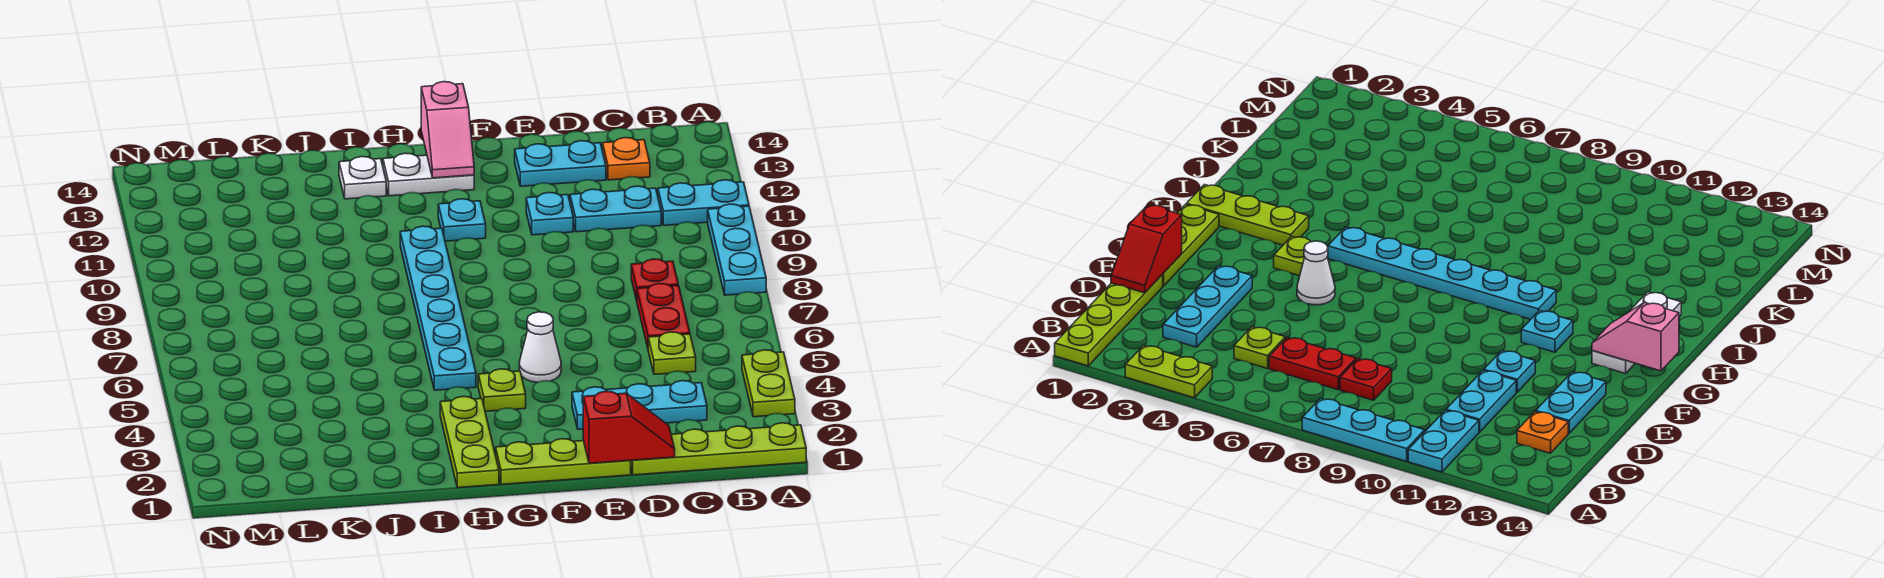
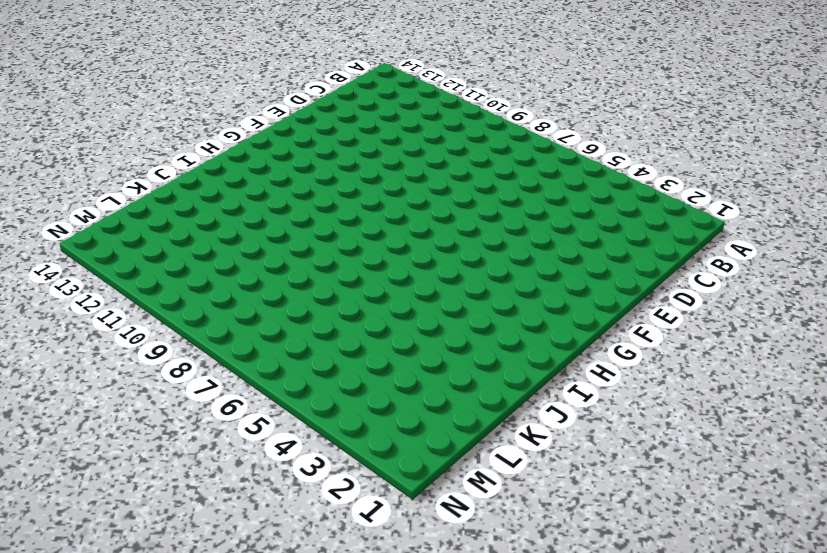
none -> lime 1x4 plate [631,423,806,475]
none -> lime 1x2 plate [742,350,795,417]
none -> cyan 1x3 plate [708,204,766,295]

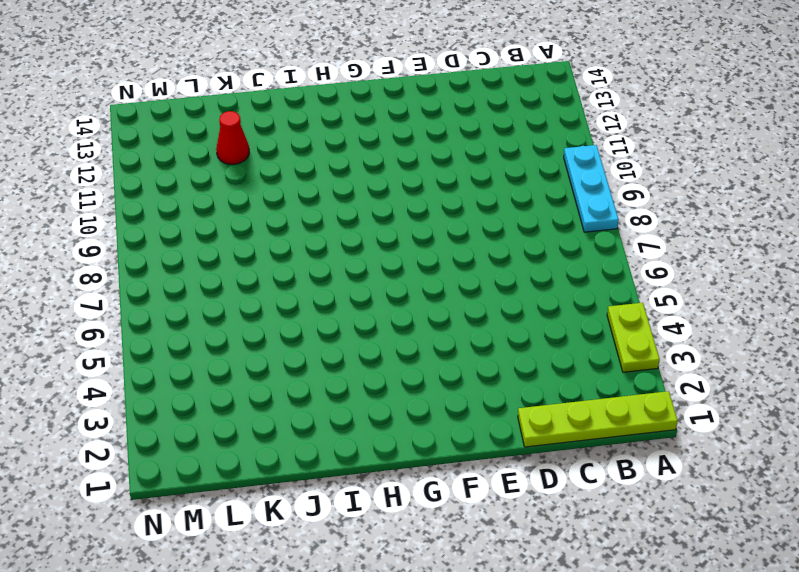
red 1x1 cone [216,111,249,164] -> none
none -> cyan 1x2 plate [658,180,749,225]
none -> cyan 1x3 plate [572,381,707,429]
none -> lime 1x1 plate [648,332,696,374]

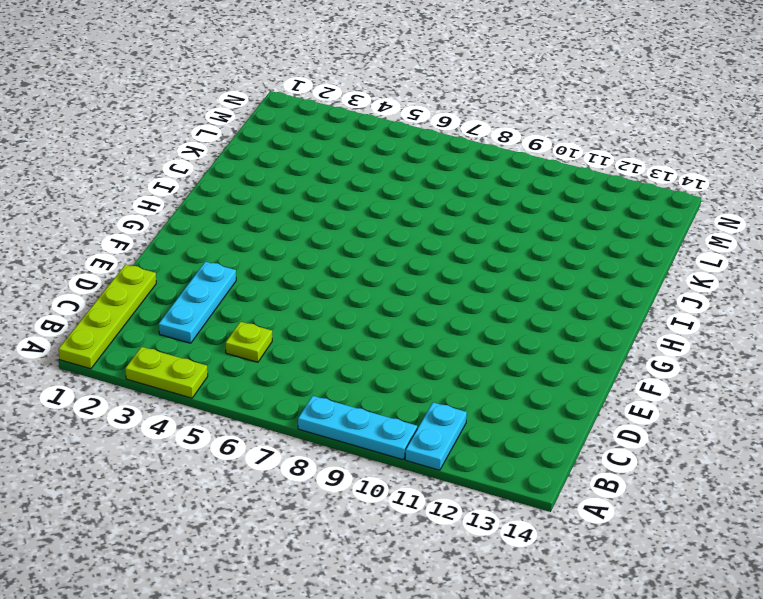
none -> red 1x2 plate [637,283,690,348]
none -> red 1x1 plate [631,259,678,301]
none -> cyan 1x2 plate [570,186,661,232]

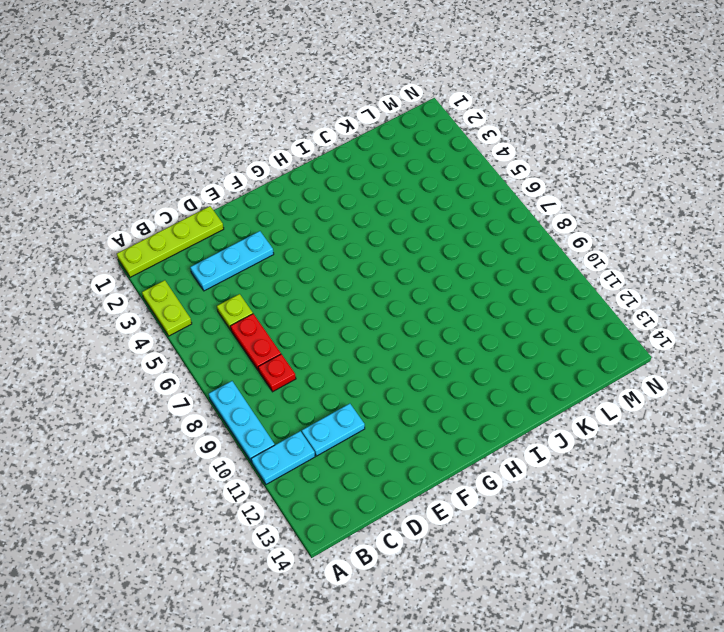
none -> orange 1x1 plate [603,138,650,180]
none -> cyan 1x2 plate [515,141,606,186]
none -> lime 1x3 plate [496,439,631,484]

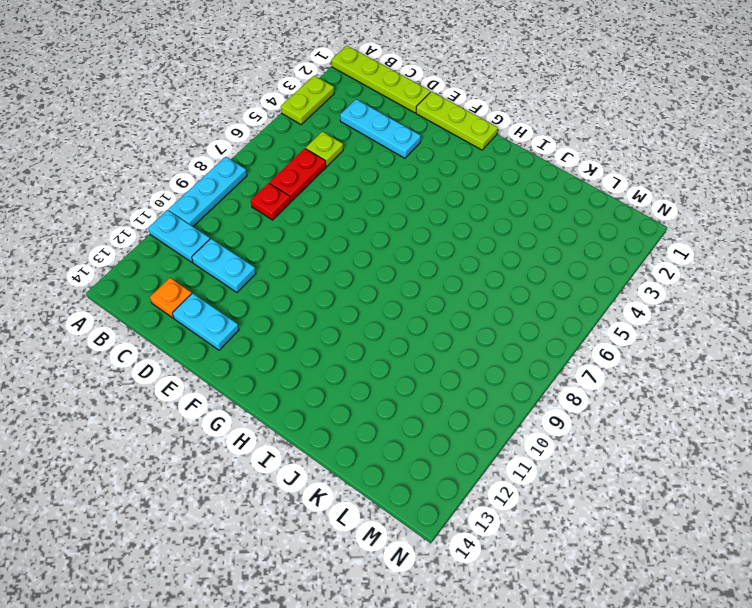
none -> cyan 1x1 plate [526,193,573,235]
none -> white 1x1 cone [519,312,561,382]
none -> lime 1x1 plate [478,369,526,411]

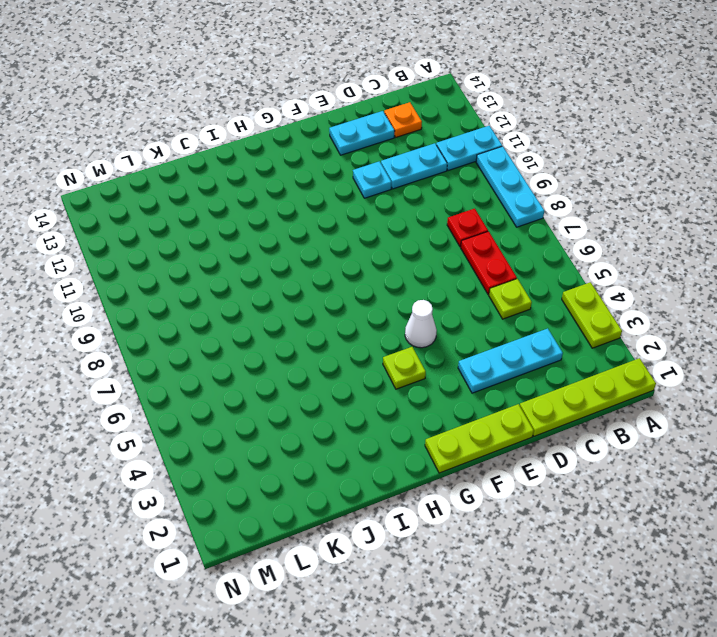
none -> cyan 1x1 plate [438,199,486,241]
none -> white 1x2 plate [383,153,474,196]
none -> lime 1x3 plate [440,396,499,488]

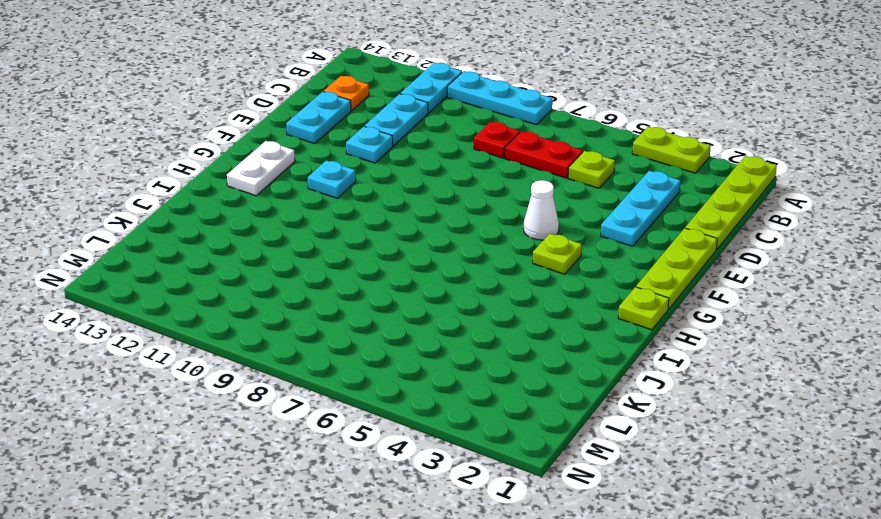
lime 1x1 plate [618,287,669,330] -> lime 1x3 plate [440,396,499,488]
none -> cyan 1x6 plate [400,226,476,390]
none -> white 1x1 plate [339,157,386,199]
none -> red 1x2 slope [583,391,675,463]

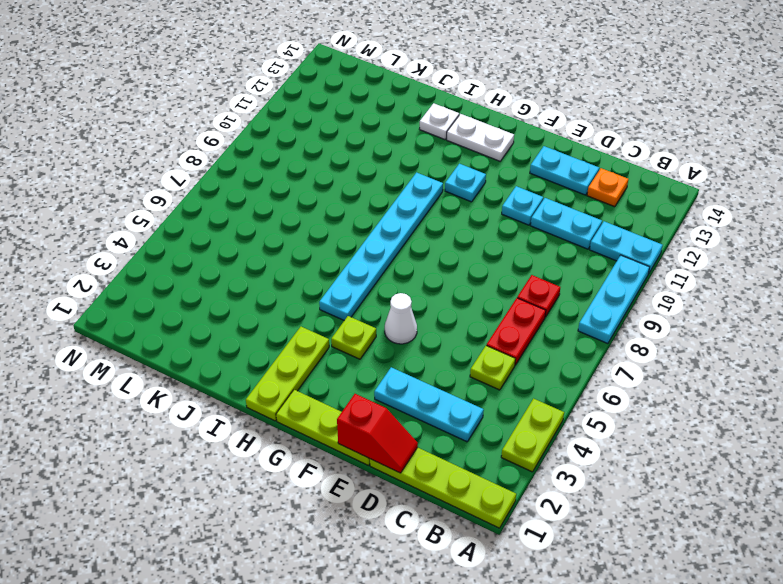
none -> pink 1x2 slope [421,82,474,178]

